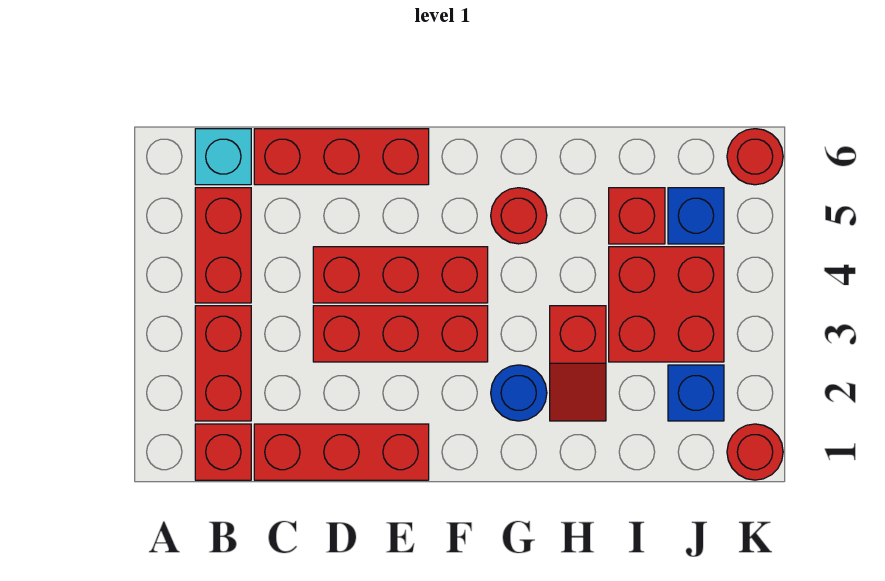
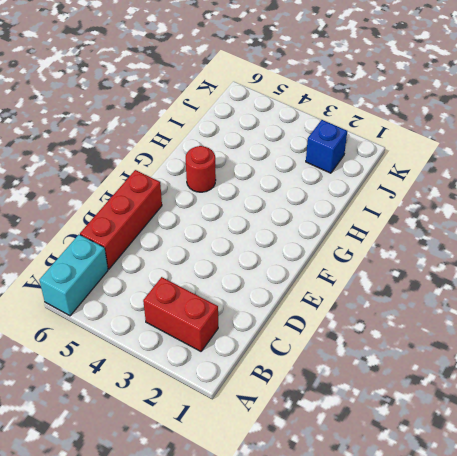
cyan 1x2 brick [39,235,108,316] -> cyan 1x1 brick [195,129,251,185]
none -> red 1x1 brick [195,424,251,480]
none -> red 1x2 brick [195,188,251,303]
none -> red 1x3 brick [254,424,429,480]

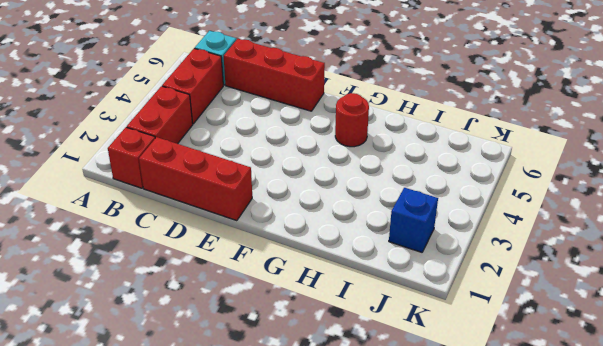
none -> red 1x3 brick [313,306,488,362]
none -> red 1x3 brick [313,247,488,303]
none -> blue 1x1 round brick [491,365,547,421]

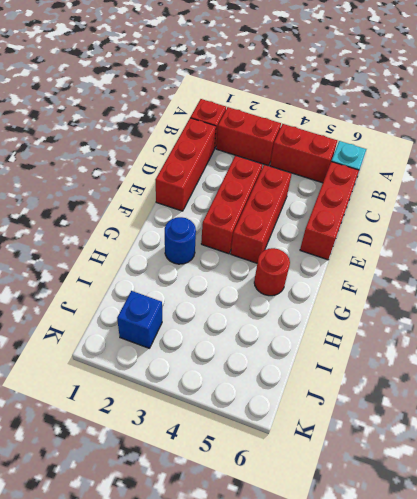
none -> red 1x2 slope [550,306,606,421]
none -> red 2x2 brick [609,247,724,362]
none -> red 1x1 brick [609,188,665,244]

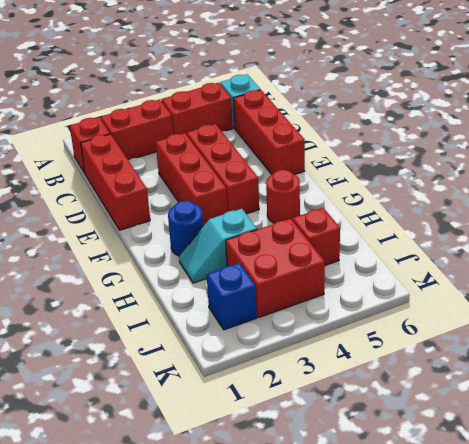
cyan 1x2 slope [179,209,257,283] -> red 1x2 slope [550,306,606,421]
none -> blue 1x1 brick [668,188,724,244]
none -> red 1x1 round brick [727,424,783,480]
none -> red 1x1 round brick [727,129,783,185]

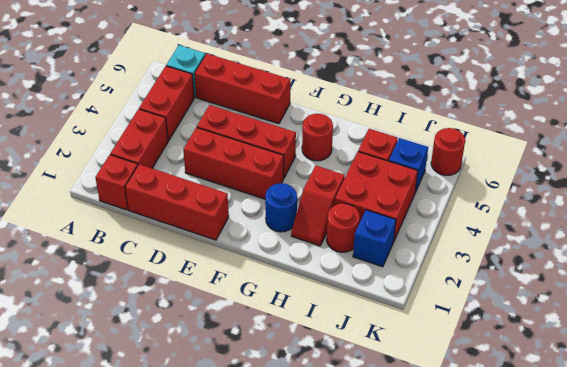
red 1x1 round brick [327,203,360,252] -> red 1x1 round brick moved to [727,424,783,480]

